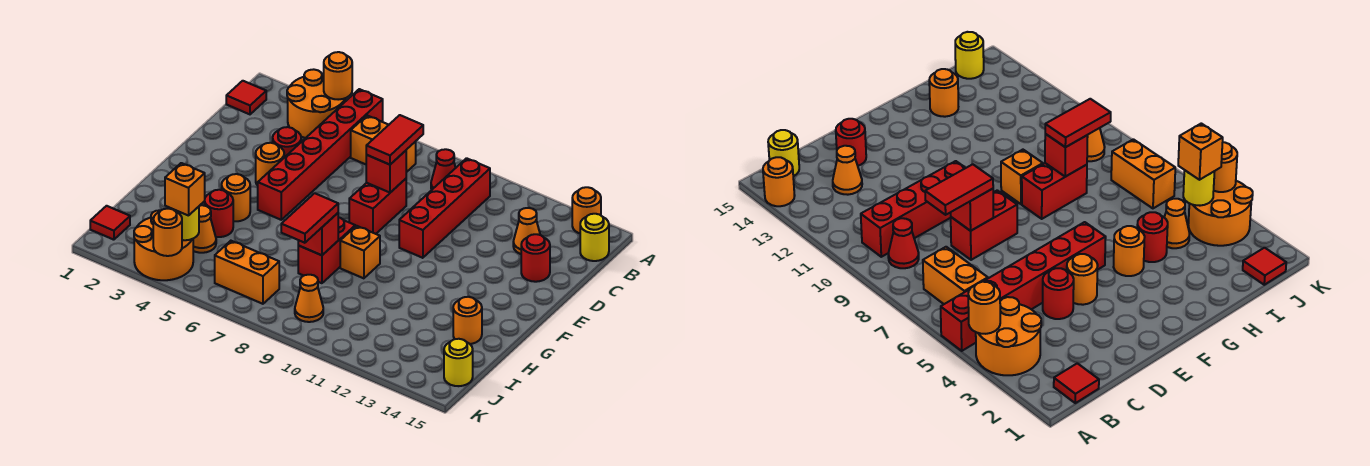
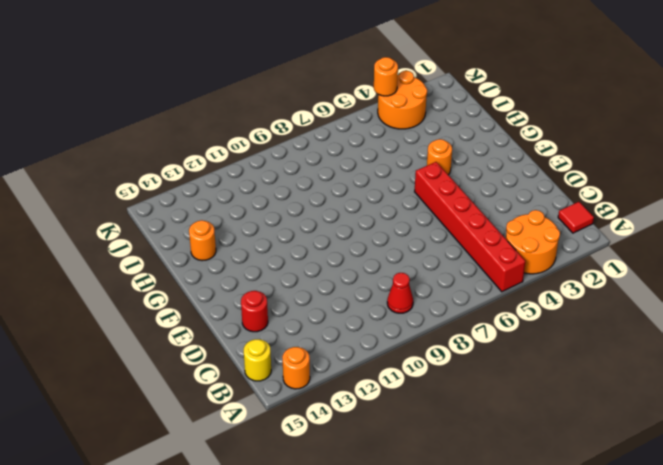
none -> orange 1x2 brick [351,116,416,172]
none -> red 1x4 brick [399,158,490,258]
none -> orange 1x1 cone [513,208,540,254]
none -> red 1x1 round brick [273,127,301,158]

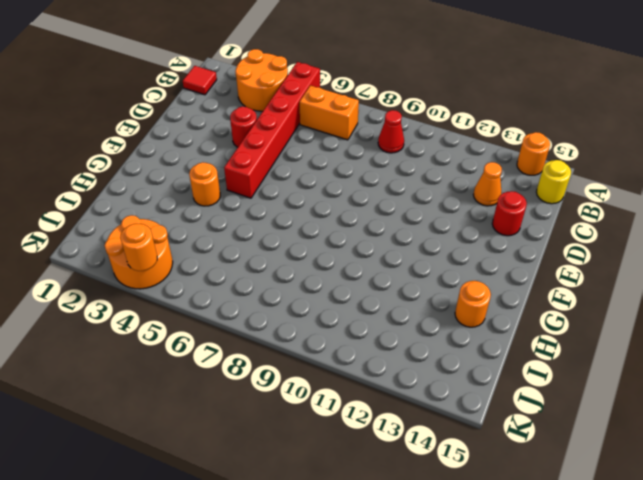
none -> red 1x4 brick [399,158,490,258]
none -> red 1x2 brick [349,179,406,234]
none -> orange 1x1 round brick [256,143,284,185]
none -> red 1x2 brick [298,217,355,283]

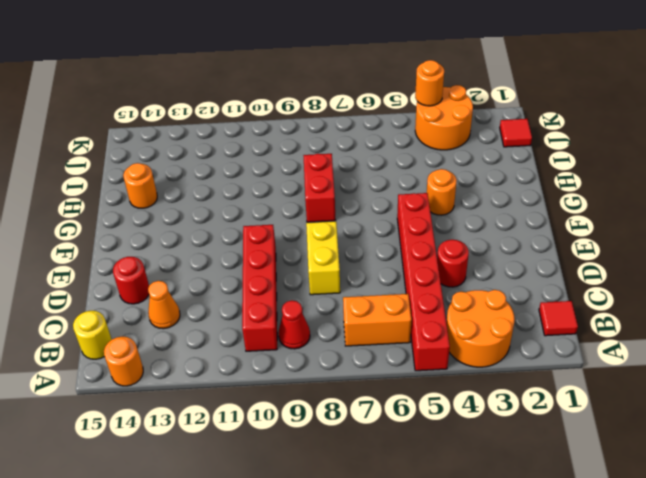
yellow 1x2 brick [306,221,340,295] -> red 1x2 brick [349,179,406,234]
none -> orange 1x1 round brick [256,143,284,185]
none -> orange 1x1 brick [340,226,380,278]
none -> red 1x1 round brick [205,190,233,237]
none -> orange 1x1 cone [193,205,216,253]

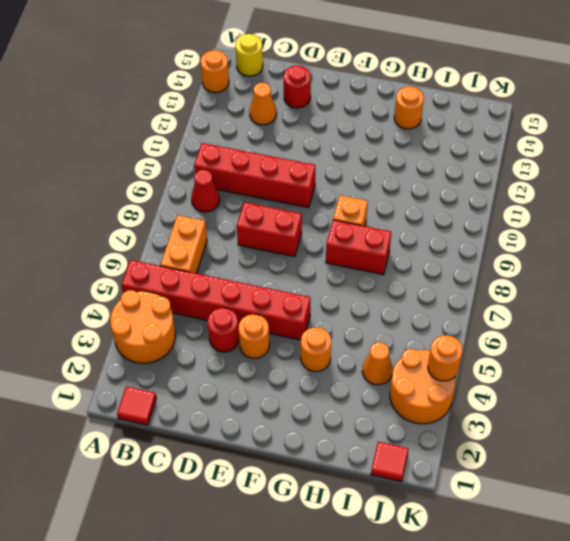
none -> red 1x1 round brick [205,190,233,237]
none -> orange 1x2 brick [215,241,279,304]
none -> orange 1x1 cone [295,275,323,322]
none -> yellow 1x1 round brick [444,339,473,386]

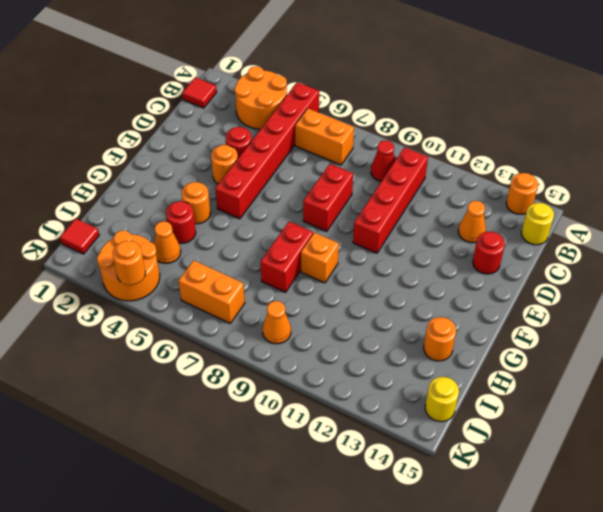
none -> orange 1x1 round brick [324,52,352,100]
none -> red 1x1 brick [366,151,406,193]
none -> red 1x1 brick [298,213,338,255]
none -> yellow 1x1 round brick [170,207,199,240]

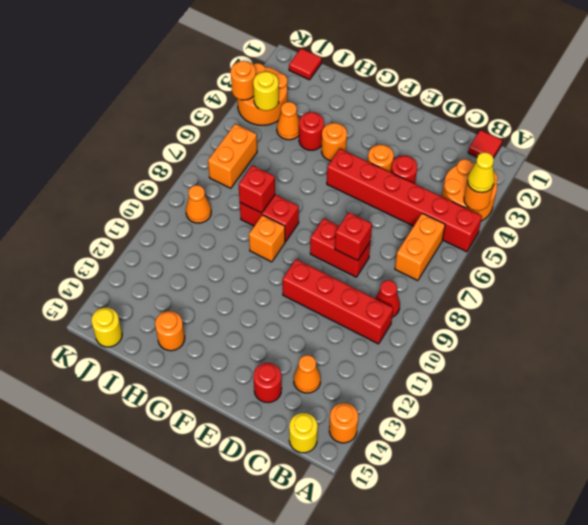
yellow 1x1 cone [468,152,495,193] -> none
none -> red 1x2 tile [366,115,423,165]
none -> red 1x2 tile [281,193,338,243]
none -> orange 1x1 brick [165,163,205,216]

